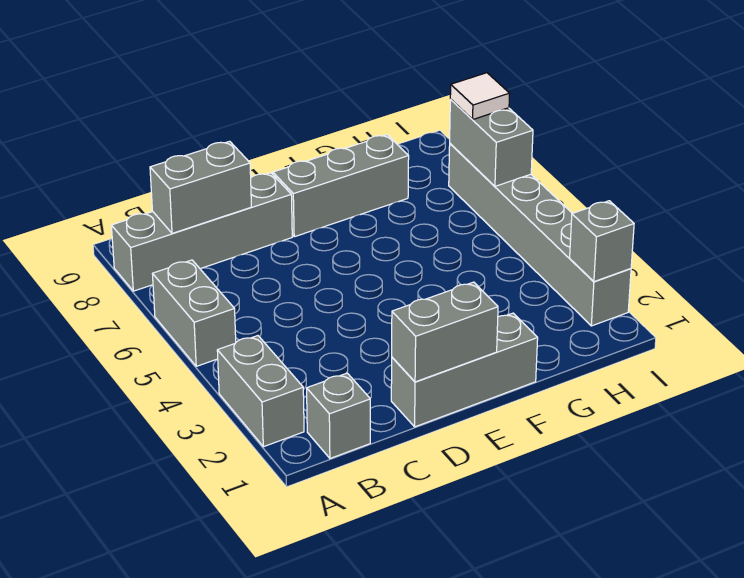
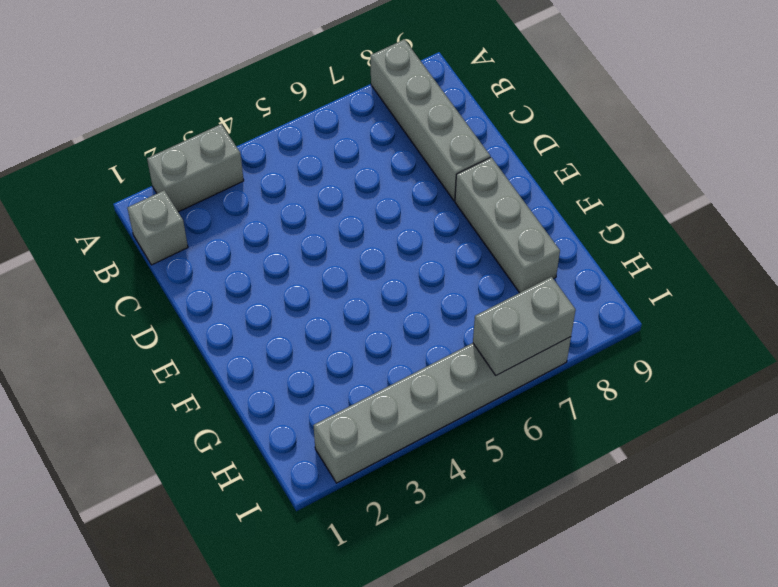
none -> grey 1x2 brick [153,260,236,366]
none -> grey 1x3 brick [391,313,538,427]
none -> grey 1x2 brick [150,141,251,233]

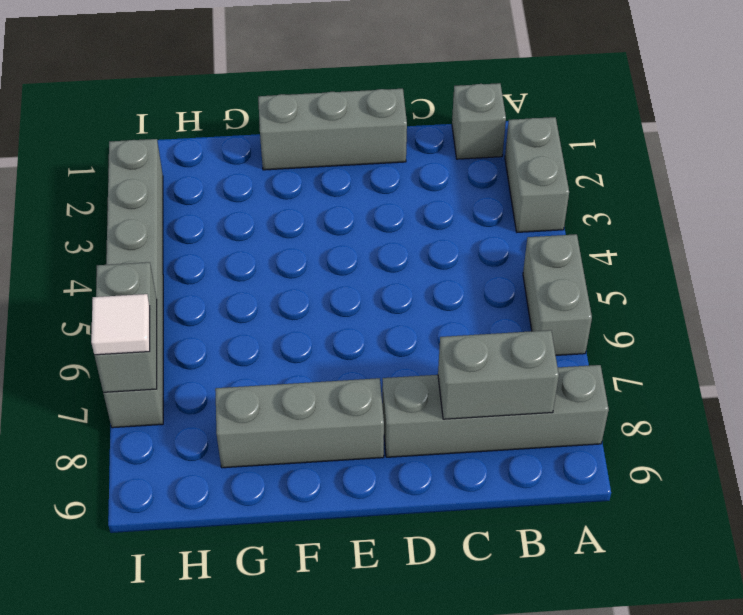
none -> grey 1x2 brick [392,282,498,382]
none -> grey 1x1 brick [570,201,634,282]

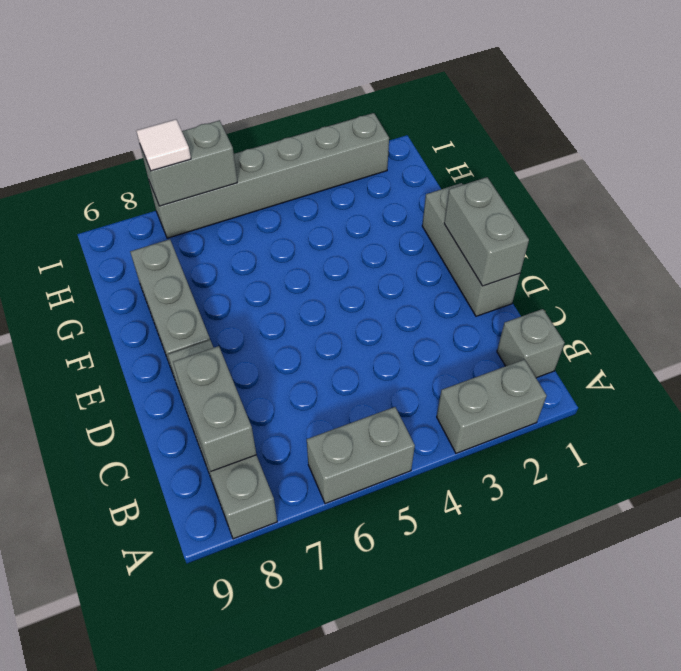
none -> grey 1x1 brick [570,201,634,282]

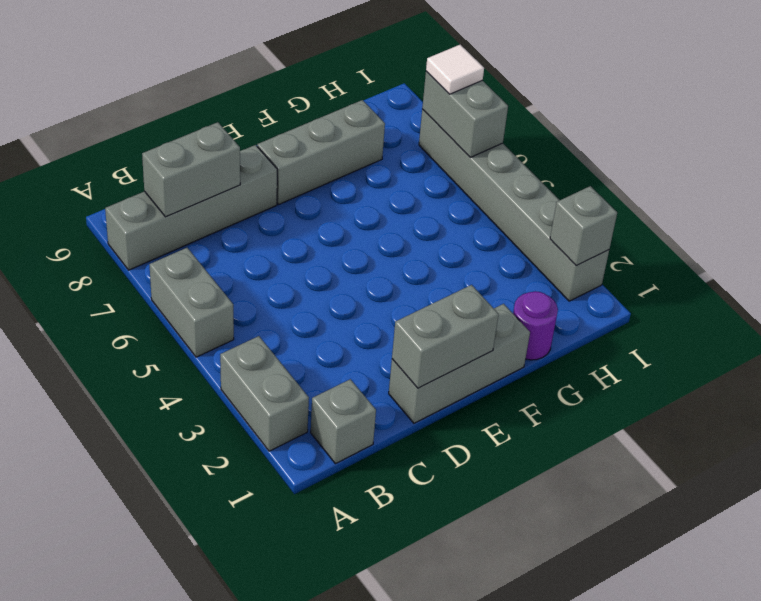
purple 1x1 round brick [513,291,558,360] -> none

